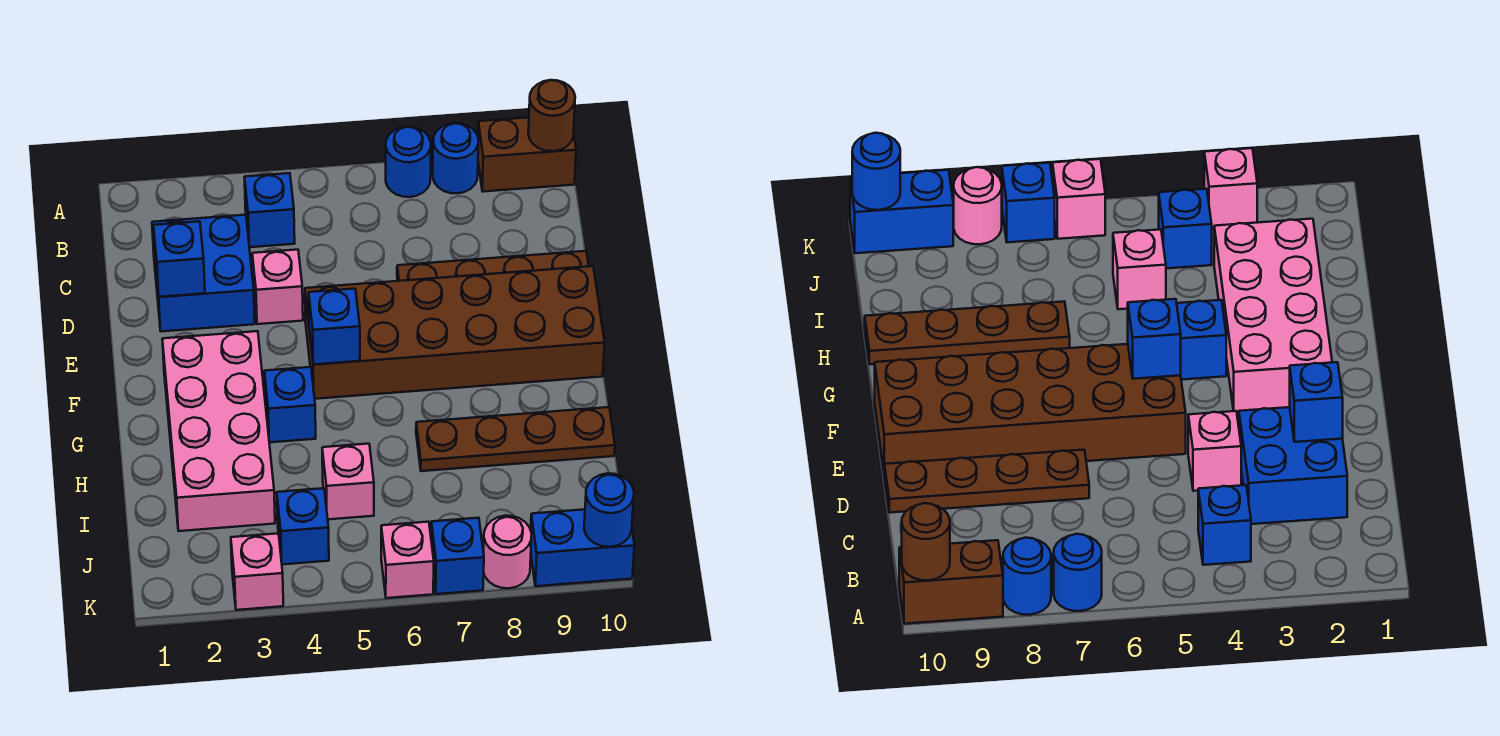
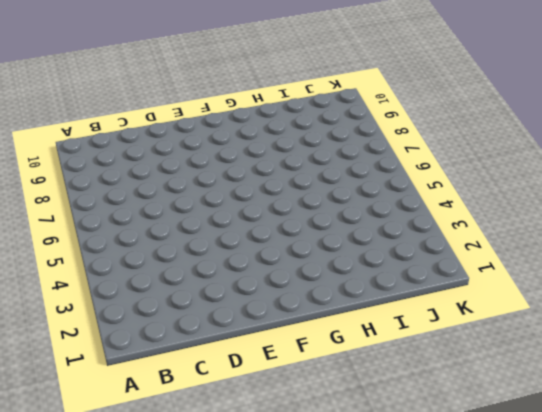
none -> blue 1x1 round brick [386,127,431,197]
none -> blue 1x1 round brick [433,123,479,193]
none -> brown 1x2 brick [478,117,576,192]

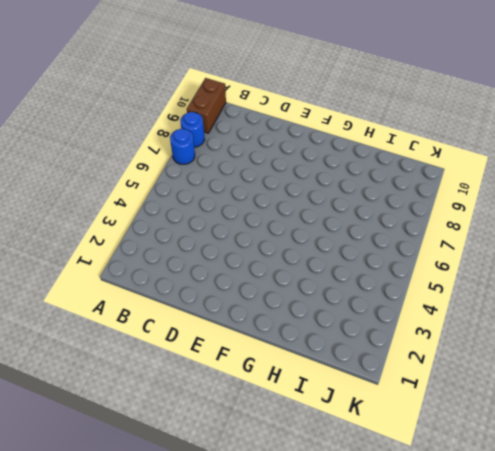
none -> blue 1x1 brick [244,173,295,247]
none -> blue 2x2 brick [152,215,255,331]
none -> pink 1x1 brick [252,250,303,324]

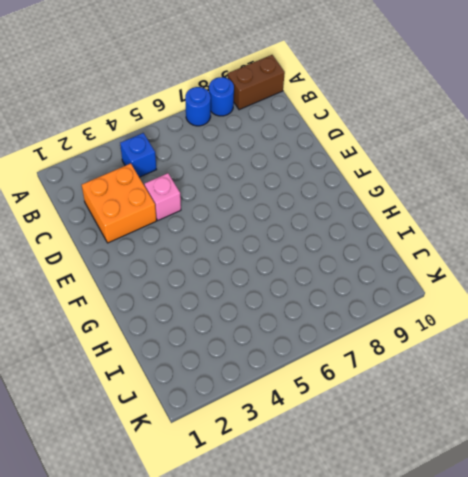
orange 2x2 brick [82,164,156,243] -> blue 2x2 brick [152,215,255,331]
none -> brown 1x4 plate [397,251,589,281]
none -> brown 2x6 brick [305,266,605,399]
none -> pink 2x4 brick [162,331,275,531]

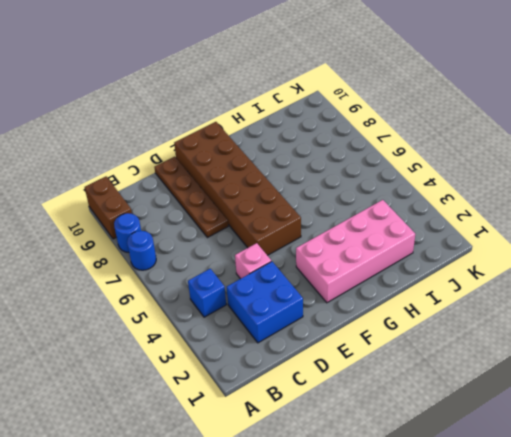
none -> blue 1x1 brick [264,367,316,442]
none -> brown 1x4 plate [416,407,615,471]
none -> pink 1x1 brick [322,444,374,519]

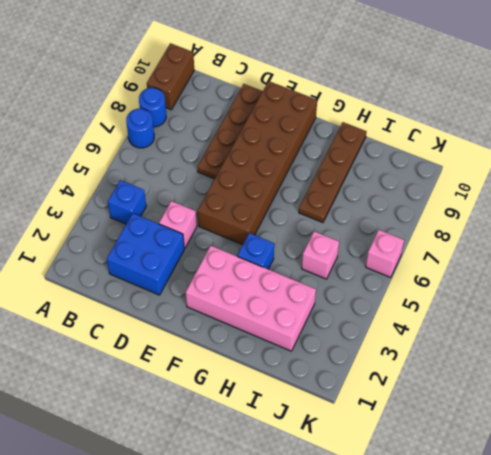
none -> blue 1x1 brick [277,488,329,564]
none -> pink 1x1 brick [231,533,283,610]
none -> blue 1x1 brick [431,518,484,594]

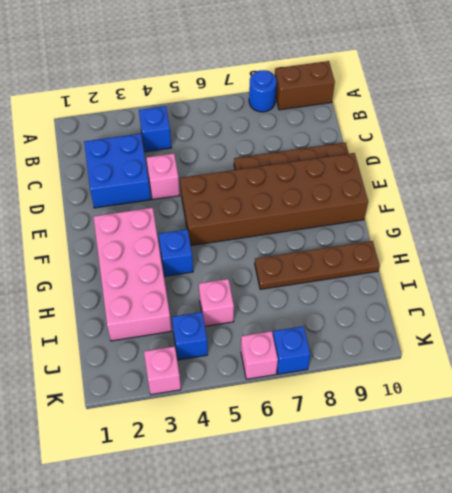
none -> blue 1x1 round brick [386,127,431,197]
none -> pink 1x1 round brick [483,516,532,588]
none -> blue 1x2 brick [531,509,635,586]

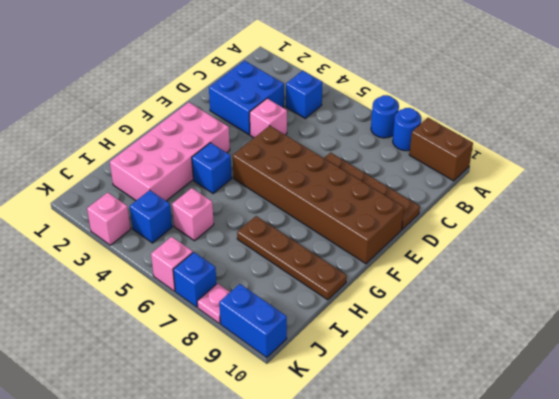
pink 1x1 plate [197,284,230,324] -> pink 1x1 round brick [483,516,532,588]
none -> brown 1x1 round brick [528,80,575,151]
none -> blue 1x1 brick [154,221,205,297]
none -> blue 1x1 brick [309,289,360,365]

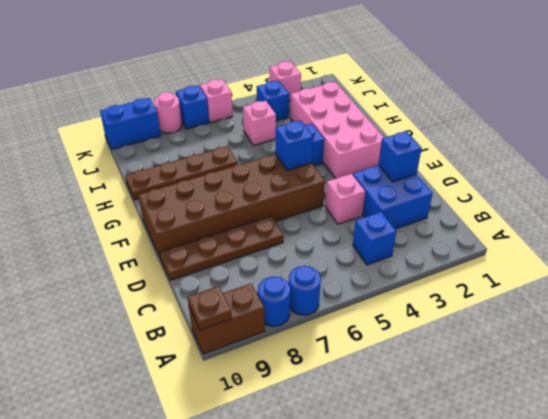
brown 1x1 plate [188,286,232,330] -> brown 1x1 round brick [528,80,575,151]
none -> blue 1x1 round brick [584,473,634,547]

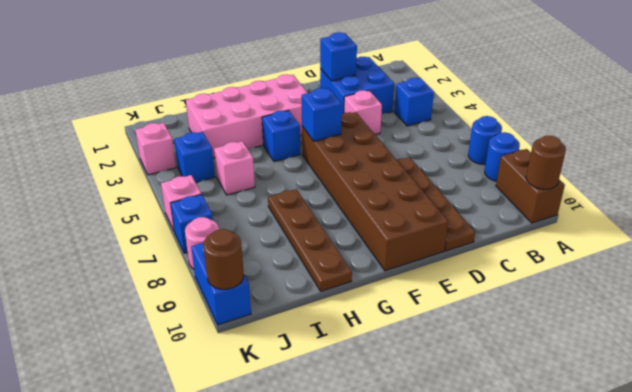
brown 1x1 round brick [203,229,244,289] -> blue 1x1 round brick [584,473,634,547]

